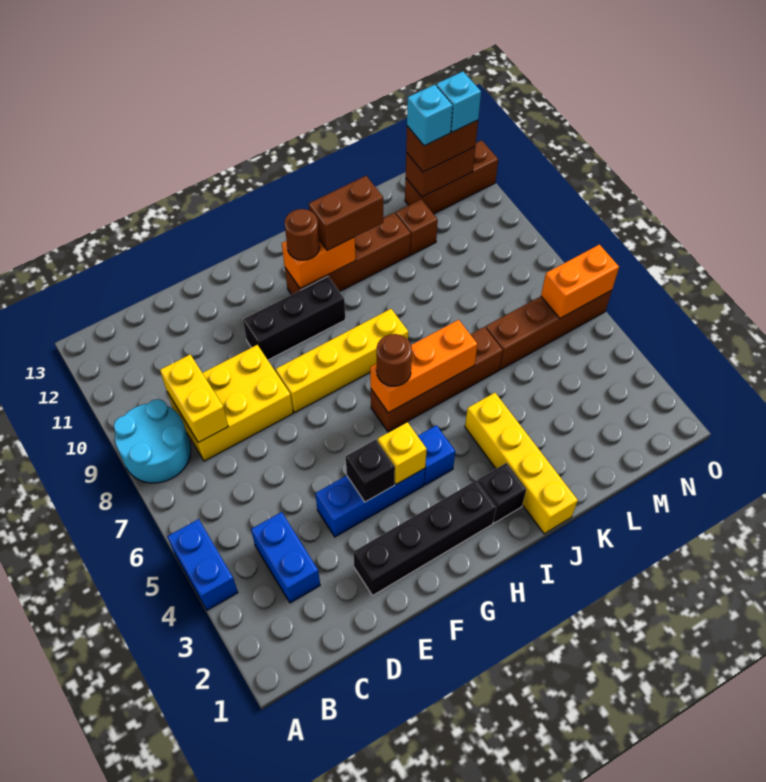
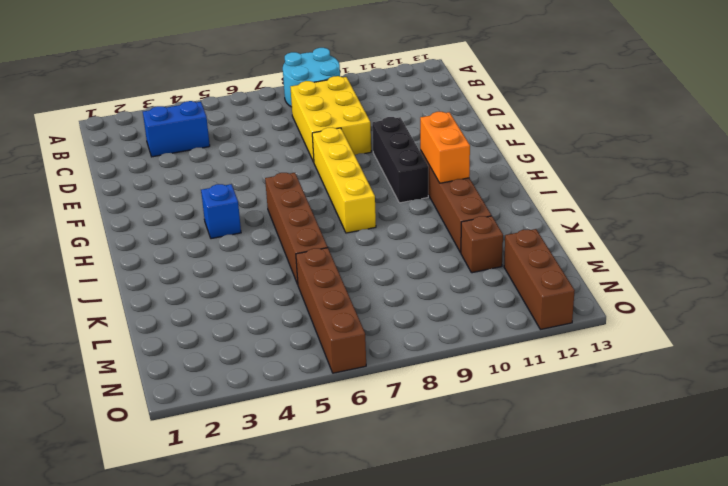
none -> blue 1x2 brick [167,519,238,610]
none -> black 1x4 brick [353,480,496,596]
none -> blue 1x3 brick [315,468,425,537]

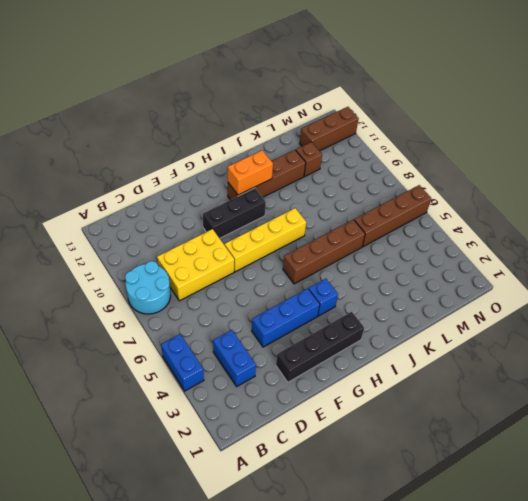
none -> black 1x1 brick [478,463,526,523]
none -> yellow 1x4 brick [465,393,578,534]
none -> yellow 1x2 brick [160,355,228,443]

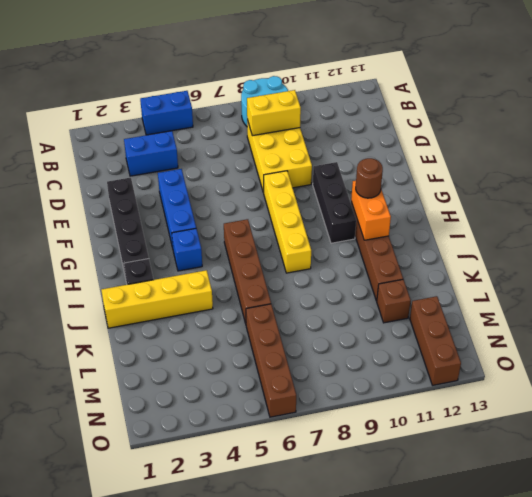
none -> black 1x1 brick [346,440,395,502]
none -> yellow 1x1 brick [378,422,427,484]
none -> orange 1x3 brick [370,320,477,413]

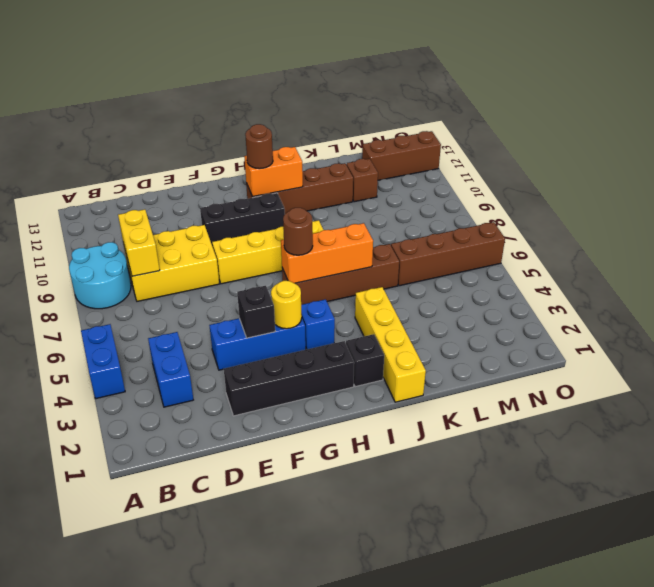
yellow 1x1 round brick [271,281,302,329] -> yellow 1x1 brick [378,422,427,484]
none -> brown 1x2 brick [406,147,475,197]
none -> orange 1x2 brick [541,245,619,318]
none -> brown 1x2 brick [309,176,383,251]

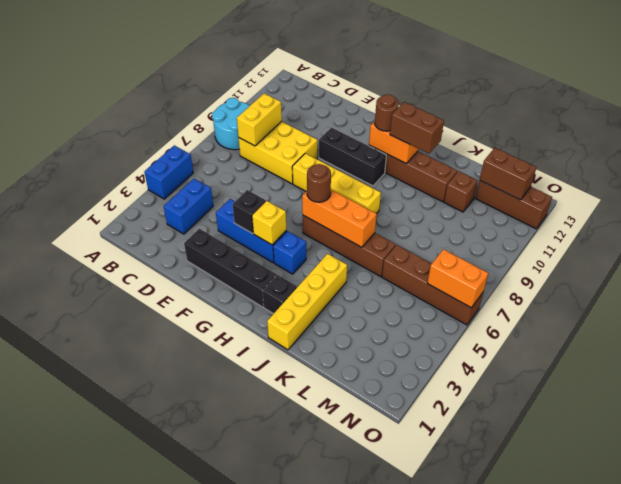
none -> brown 1x2 brick [406,120,478,172]
none -> cyan 1x1 brick [407,85,453,146]
none -> cyan 1x1 brick [436,71,481,132]

